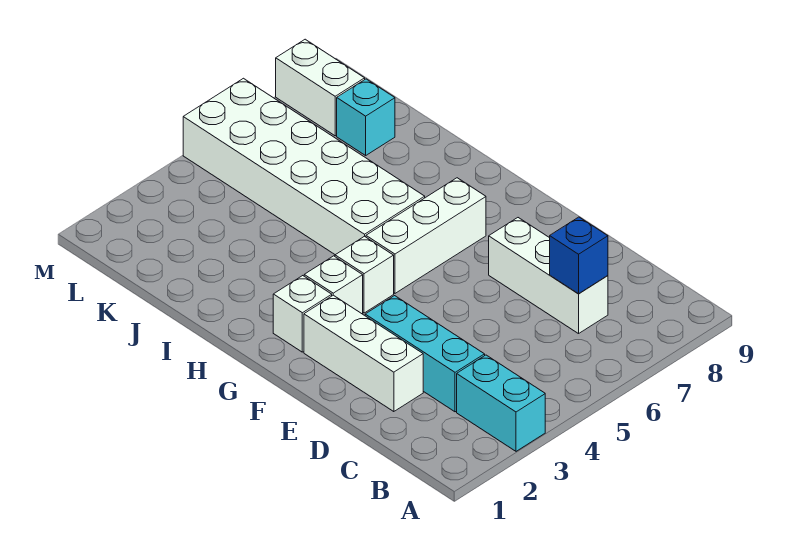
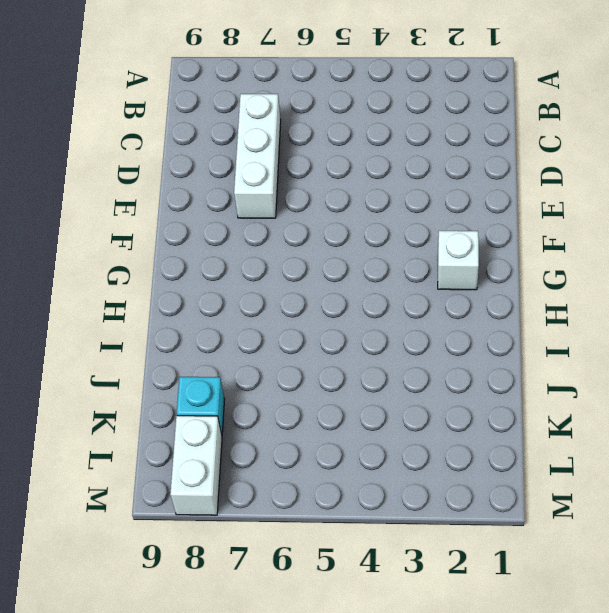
none -> cyan 1x2 brick [457,355,545,451]
none -> cyan 1x3 brick [365,296,485,412]
none -> white 1x3 brick [304,295,423,412]

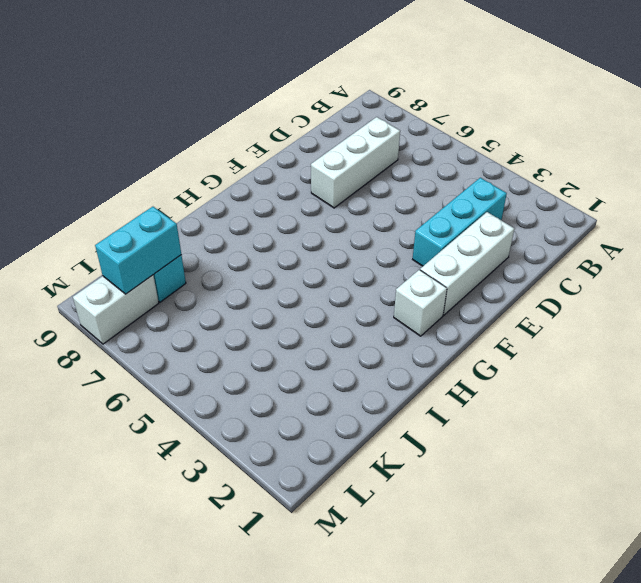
cyan 1x2 brick [95,207,181,294] -> cyan 1x2 brick moved to [457,355,545,451]
none -> white 1x1 brick [304,256,363,314]
none -> white 1x1 brick [335,236,394,313]
none -> white 1x3 brick [366,178,486,293]

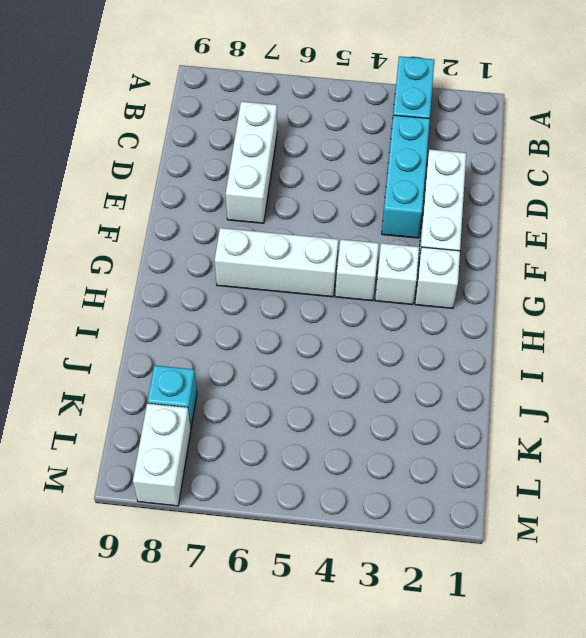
none -> white 2x6 brick [183,78,425,255]
none -> blue 1x1 brick [550,217,608,294]

